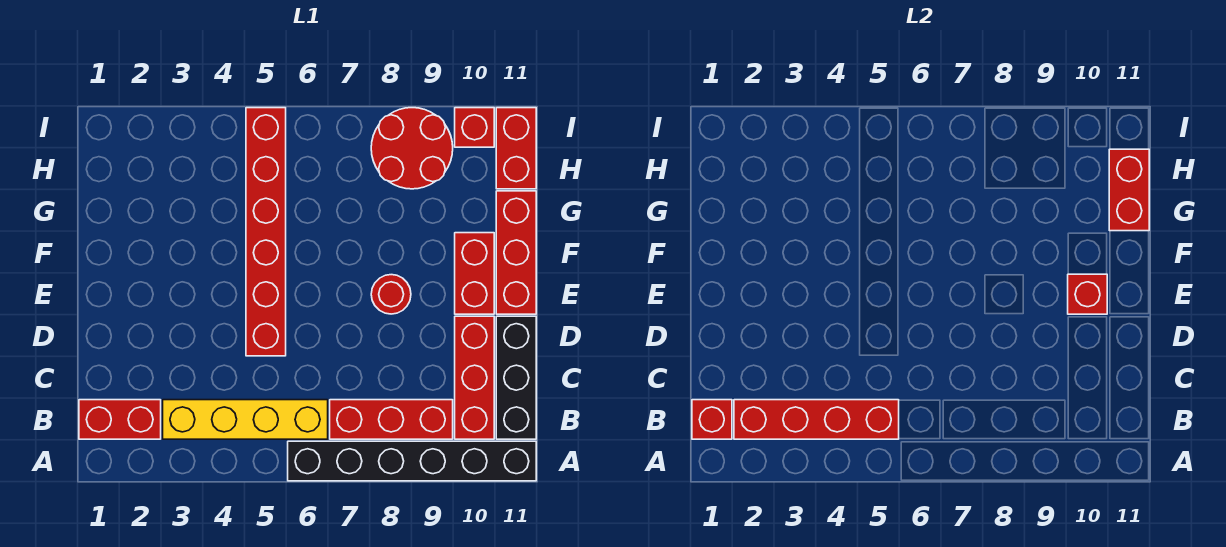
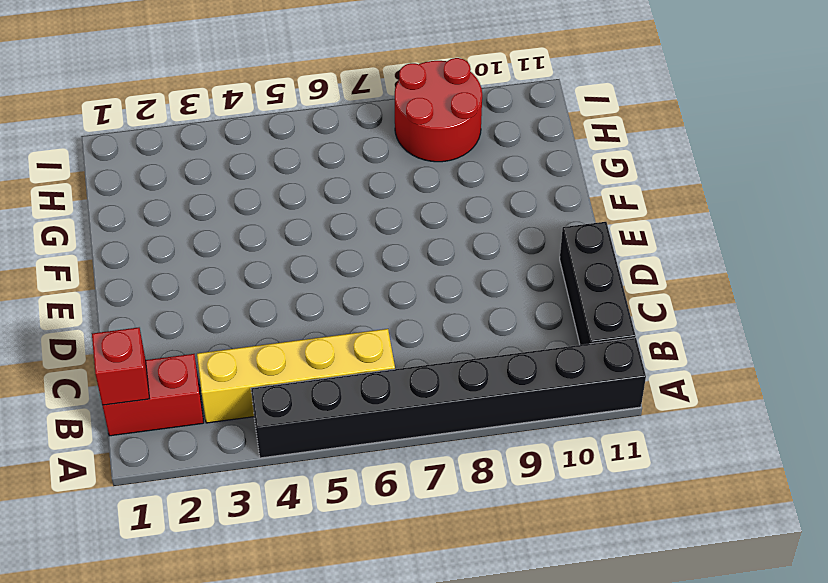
black 1x8 brick [251,338,646,458] -> black 1x6 brick [288,441,536,481]
none -> red 1x3 brick [330,400,453,439]
none -> red 1x3 brick [455,316,494,439]
none -> red 1x6 brick [246,108,286,356]

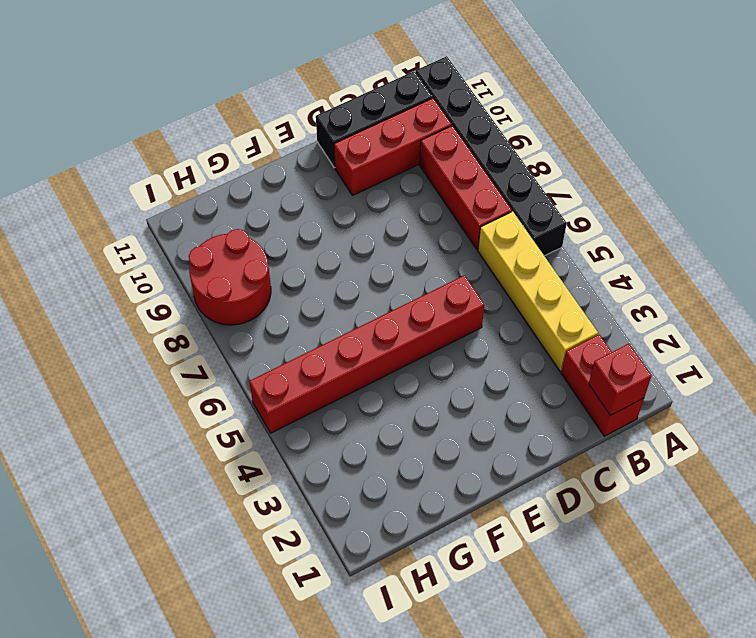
none -> red 1x1 round brick [371,275,411,314]
none -> red 1x2 brick [455,233,494,314]
none -> red 1x3 brick [496,191,536,314]

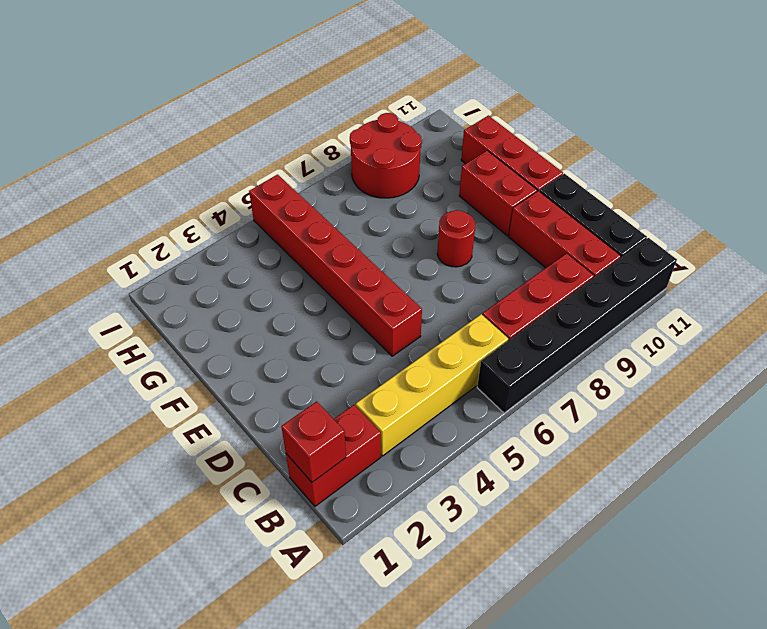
none -> red 1x2 brick [496,108,536,189]
none -> red 1x1 brick [455,108,494,147]
none -> red 1x4 brick [734,400,899,439]

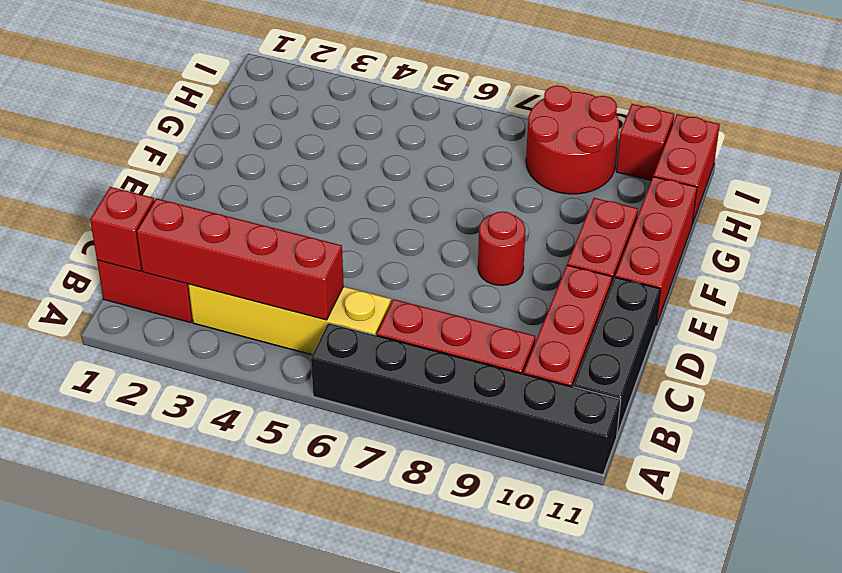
none -> red 1x6 brick [246,108,286,356]
none -> red 1x1 brick [1068,274,1107,314]
none -> red 1x2 brick [1109,149,1149,231]

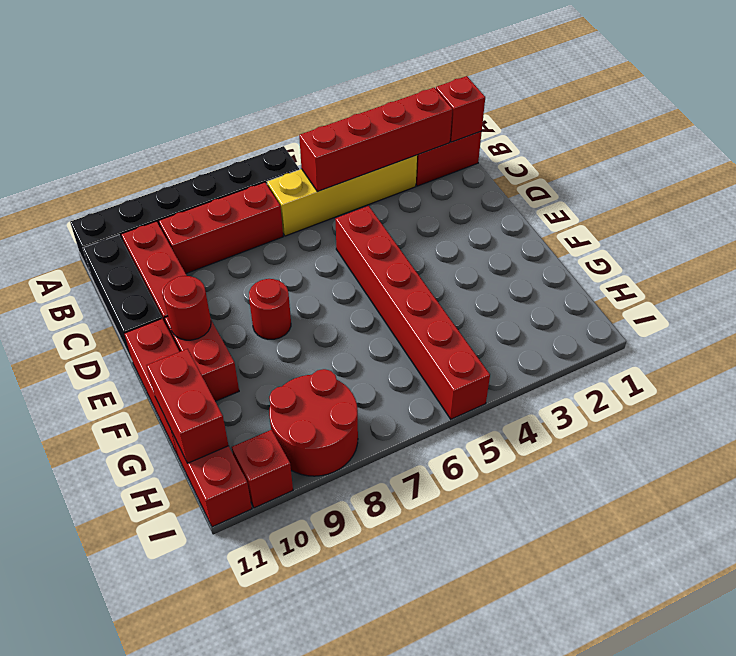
red 1x1 round brick [163,276,211,340] -> red 1x1 brick [1068,274,1107,314]

